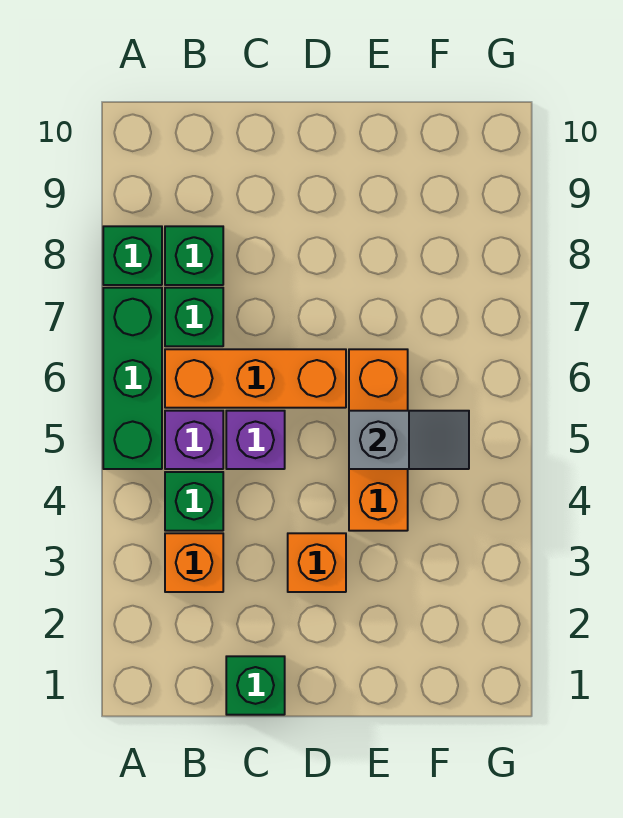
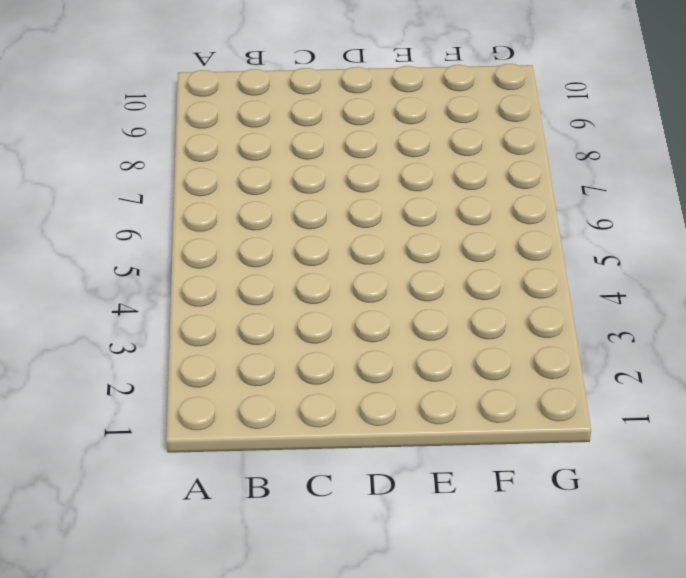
none -> green 1x3 brick [103,288,162,469]
none -> green 1x1 brick [103,226,162,285]
none -> orange 1x1 brick [165,533,223,592]

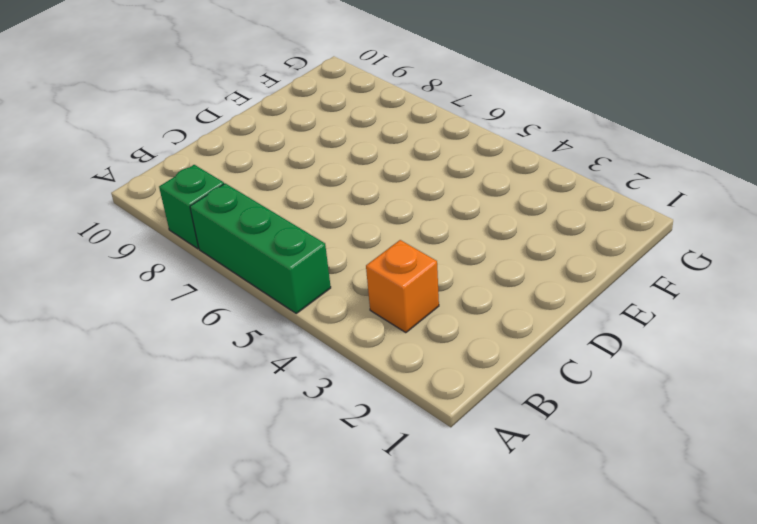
none -> green 1x1 brick [165,472,223,531]
none -> purple 1x1 brick [165,411,223,469]
none -> orange 1x3 brick [165,349,346,408]

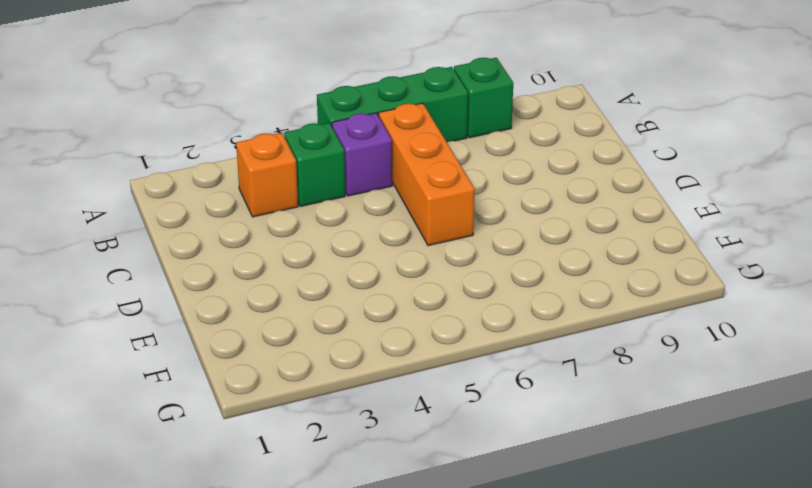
none -> green 1x1 brick [165,288,223,346]
none -> green 1x1 brick [165,226,223,285]
none -> green 1x1 brick [226,656,285,715]

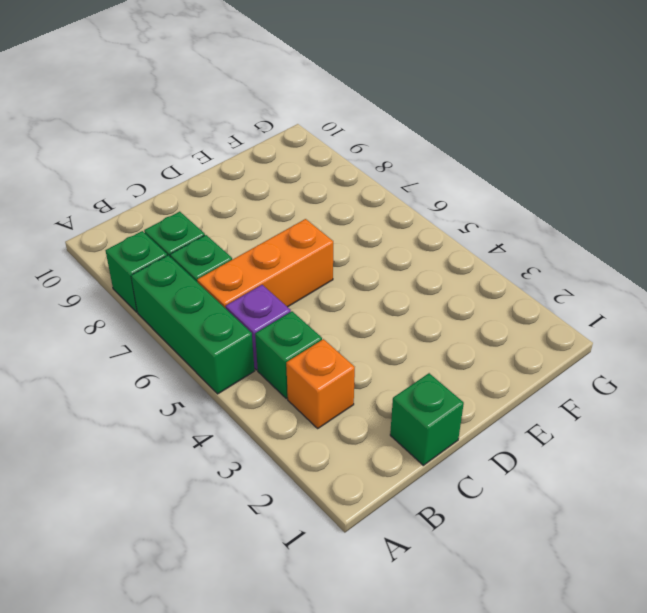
none -> purple 1x1 brick [226,411,285,469]
none -> orange 1x1 brick [288,533,346,592]
none -> orange 1x3 brick [349,349,408,531]

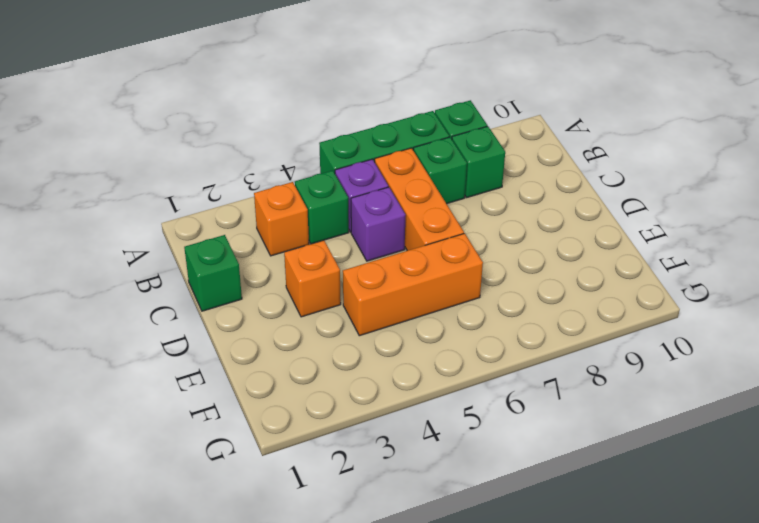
none -> grey 1x2 slope [349,411,469,469]

